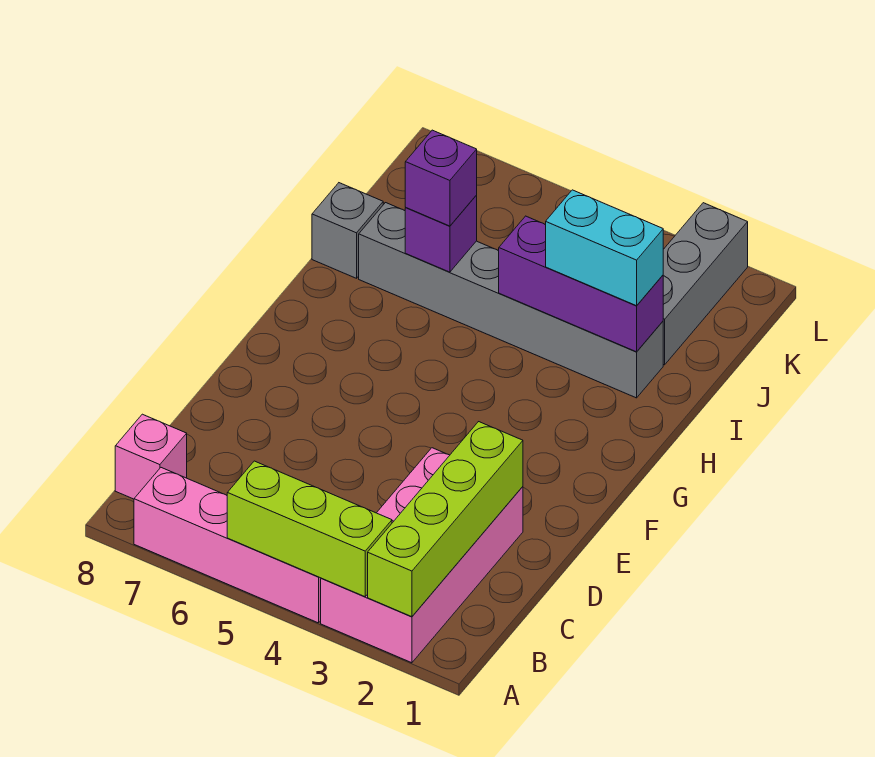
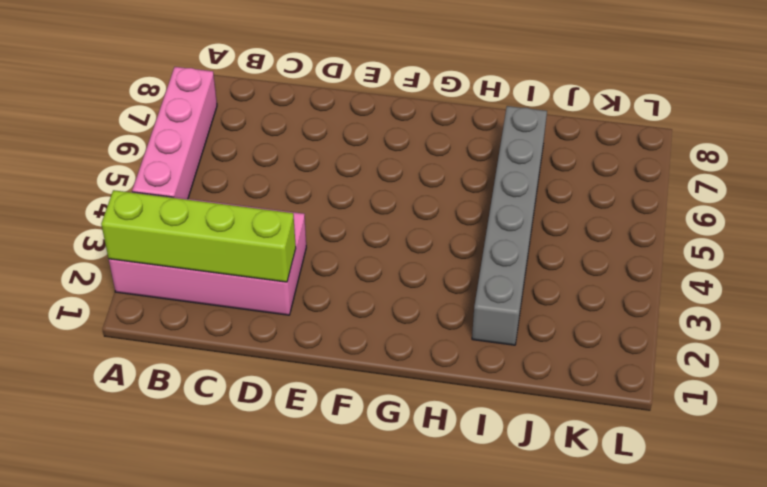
none -> pink 1x1 brick [115,414,187,499]
none -> grey 1x1 brick [312,183,383,278]
none -> grey 1x3 brick [663,203,748,365]

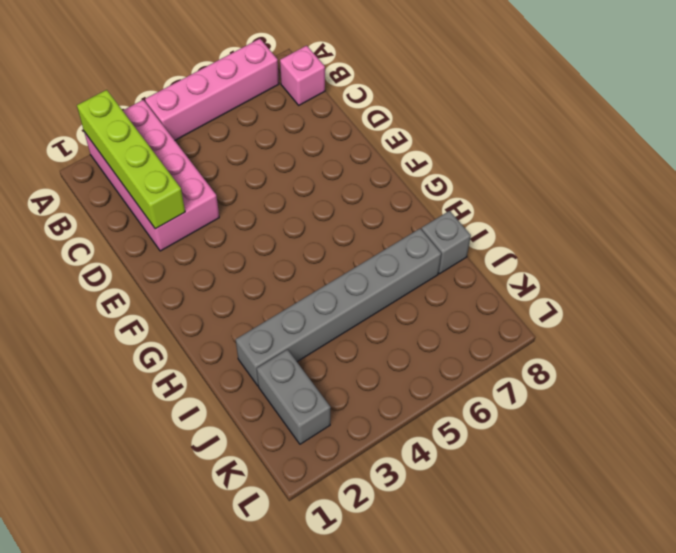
grey 1x2 brick [257,350,331,444] -> grey 1x3 brick [663,203,748,365]
none -> lime 1x3 brick [227,461,392,597]
none -> purple 1x3 brick [499,216,663,352]
none -> purple 1x1 brick [405,195,477,272]

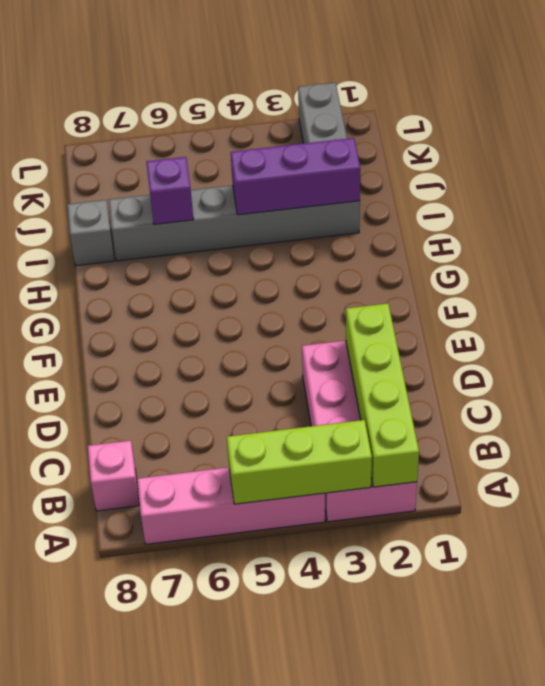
none -> cyan 1x2 brick [546,190,663,306]
none -> purple 1x1 brick [405,130,477,226]

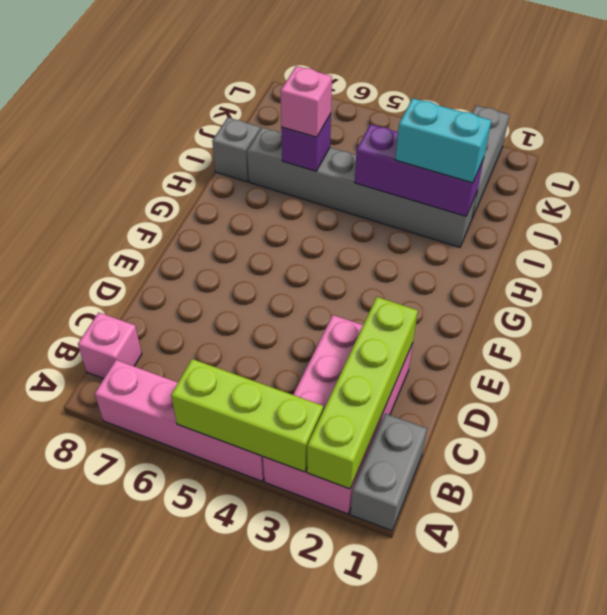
grey 1x2 brick [350,414,427,531] -> none
pink 1x1 brick [281,66,332,137] -> purple 1x1 brick [405,130,477,226]

